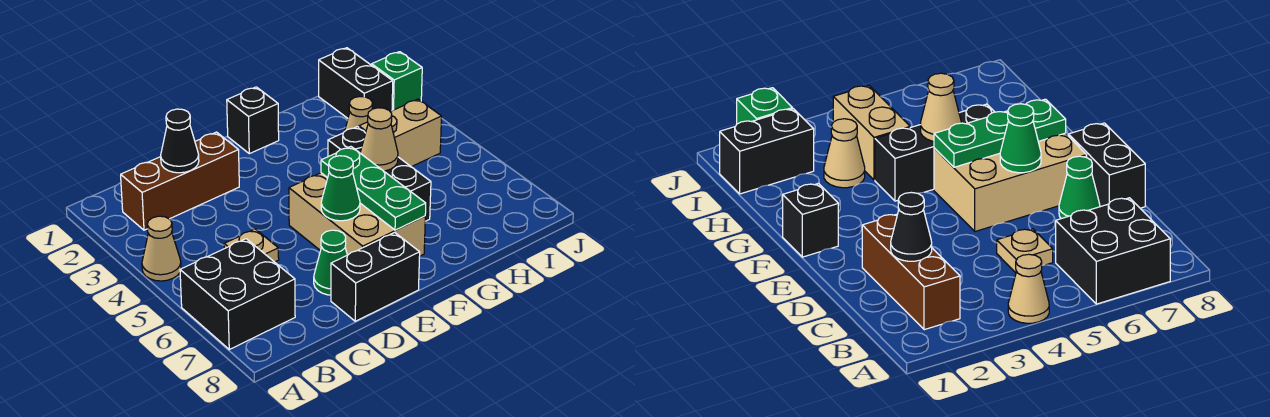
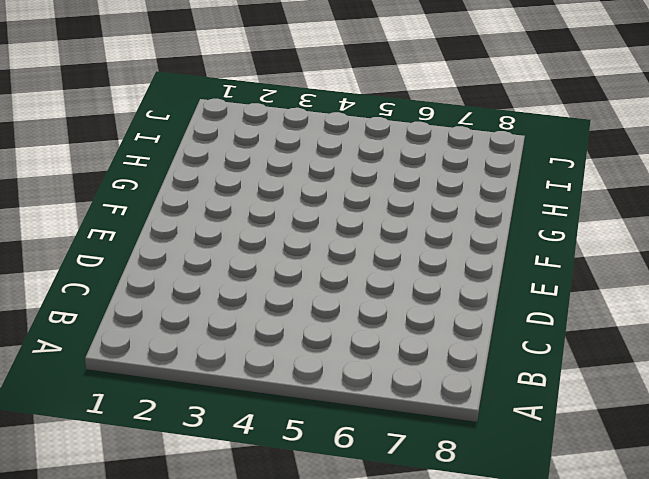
none -> tan 1x1 cone [142,216,181,281]
none -> black 2x2 brick [180,239,295,349]
none -> brown 1x3 brick [121,132,239,230]

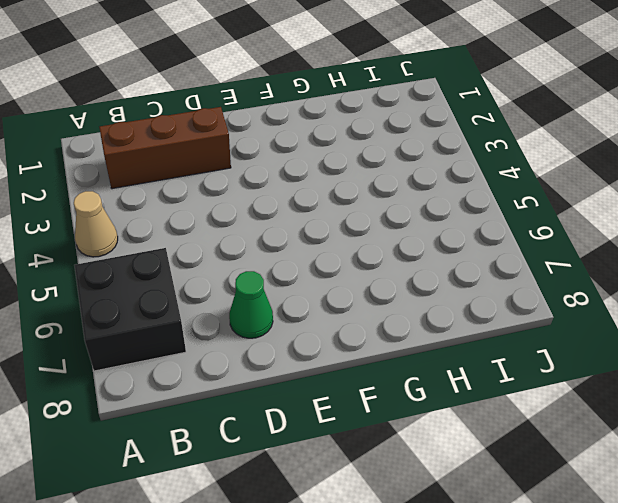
none -> tan 1x1 plate [224,229,279,262]
none -> black 1x2 brick [331,233,420,321]
none -> tan 2x3 brick [289,173,425,256]

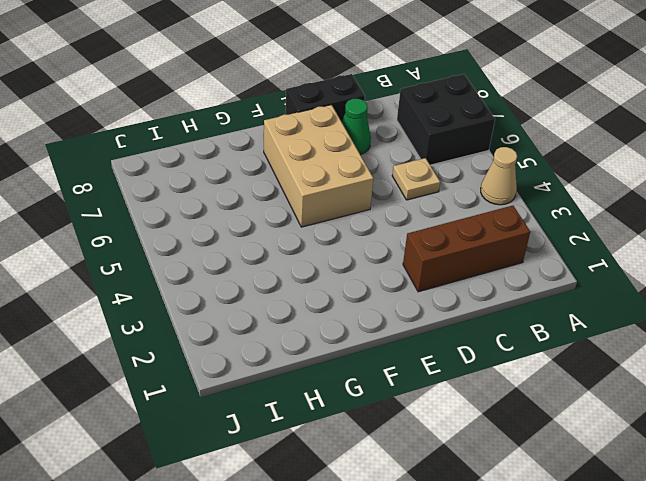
none -> black 1x1 brick [227,87,279,154]
none -> black 1x3 brick [328,127,431,221]
none -> tan 1x1 cone [345,97,373,131]

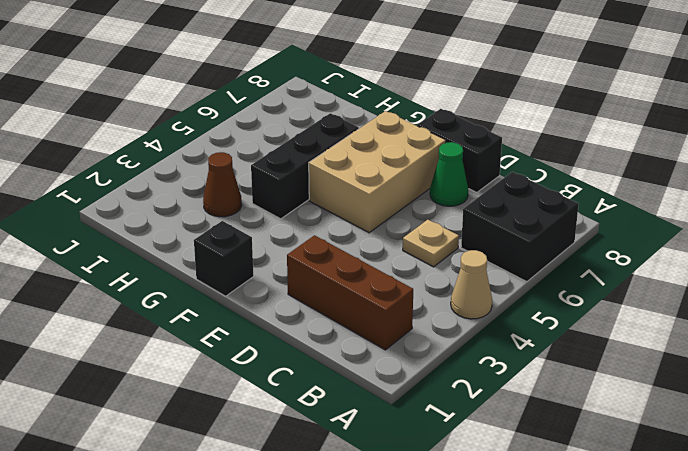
brown 1x1 cone [203,152,242,217] -> tan 1x1 cone [345,97,373,131]
none -> tan 1x2 brick [359,99,442,167]
none -> black 1x2 brick [319,48,393,118]
none -> green 1x1 brick [372,52,422,111]

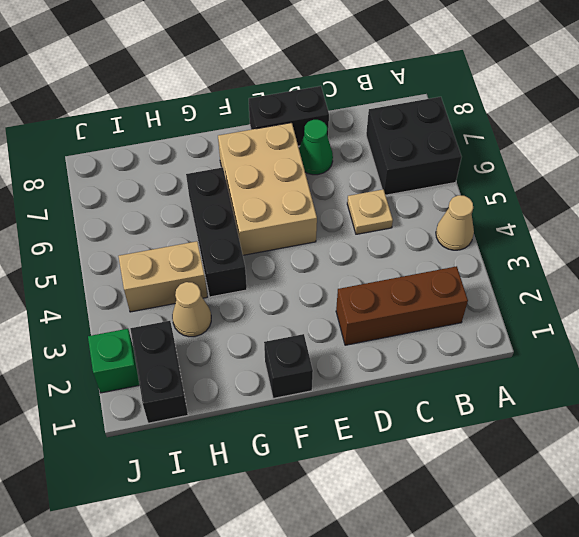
none -> black 1x1 cone [161,109,199,173]
none -> green 1x1 cone [321,156,360,221]
none -> green 1x3 plate [321,147,426,230]

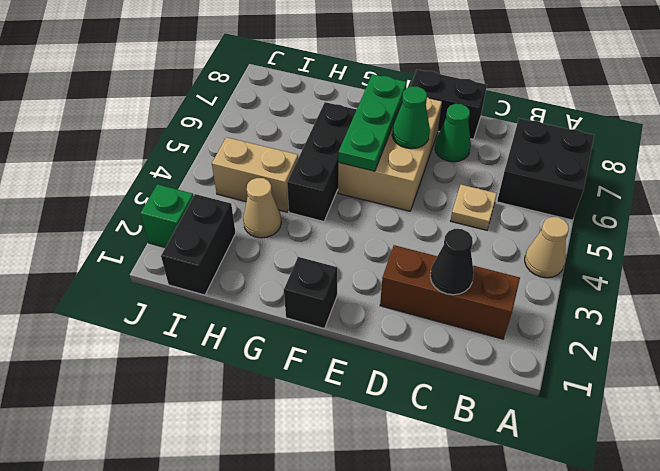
none -> tan 1x1 cone [360,108,398,171]

